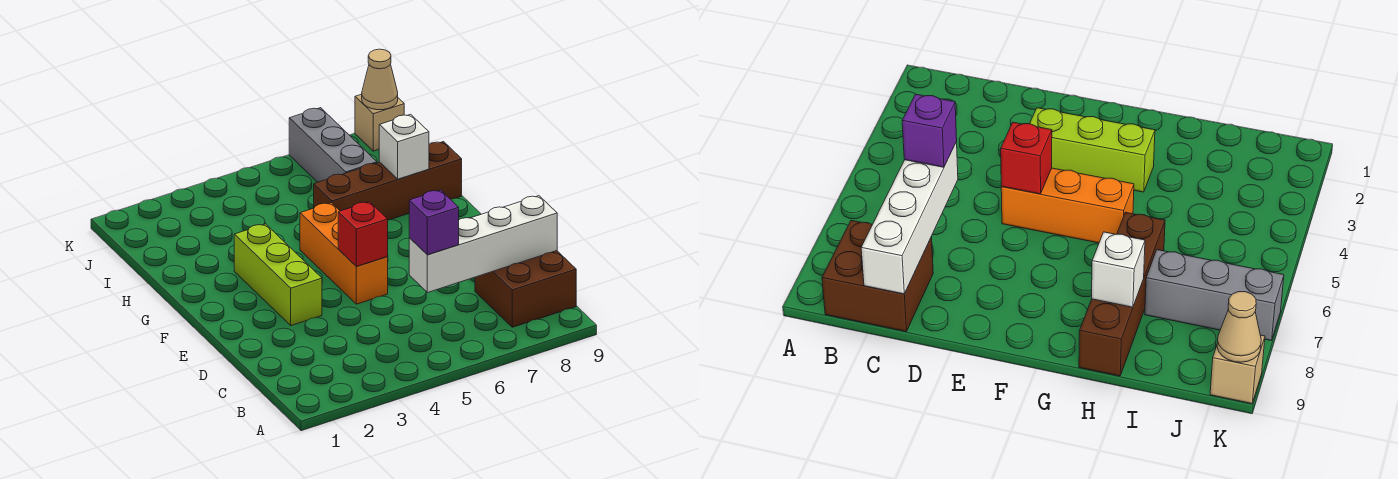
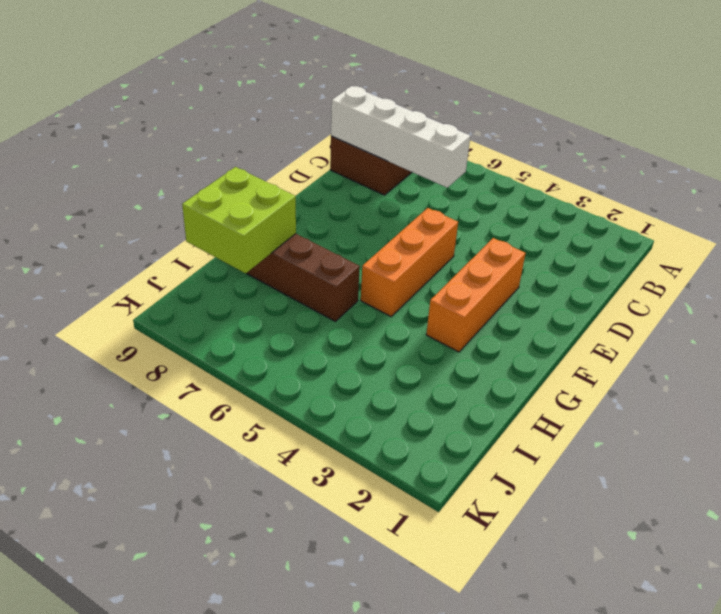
orange 1x3 brick [426,238,526,352] -> lime 1x3 brick [234,224,322,326]
lime 2x2 brick [182,167,296,273] -> white 1x1 brick [379,114,429,179]
none -> grey 1x3 brick [289,108,377,182]
none -> tan 1x1 brick [355,94,404,151]

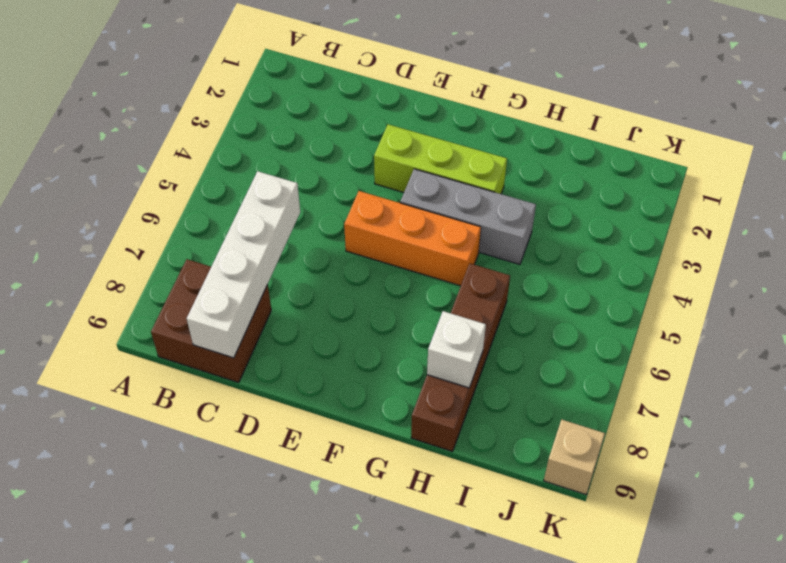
grey 1x3 brick [400,169,536,264] -> grey 1x3 brick moved to [289,108,377,182]
none -> red 1x1 brick [338,202,388,267]
none -> tan 1x1 cone [362,49,398,110]

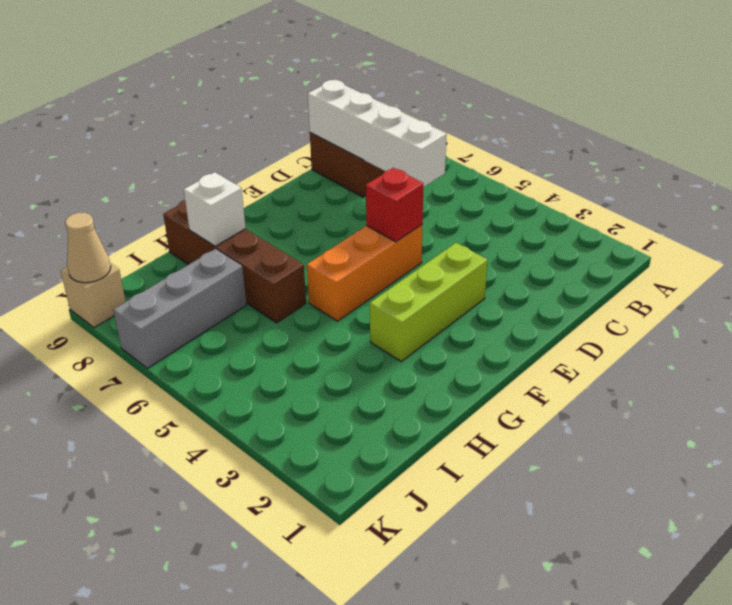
none -> purple 1x1 brick [409,190,459,255]

